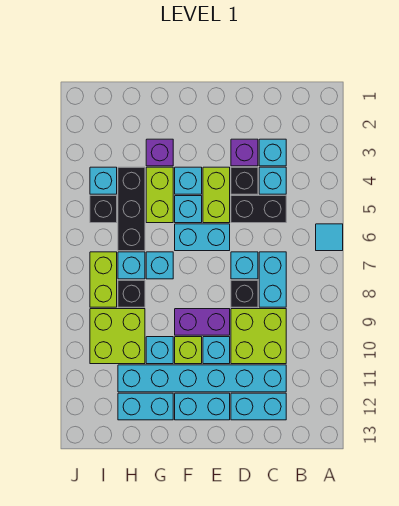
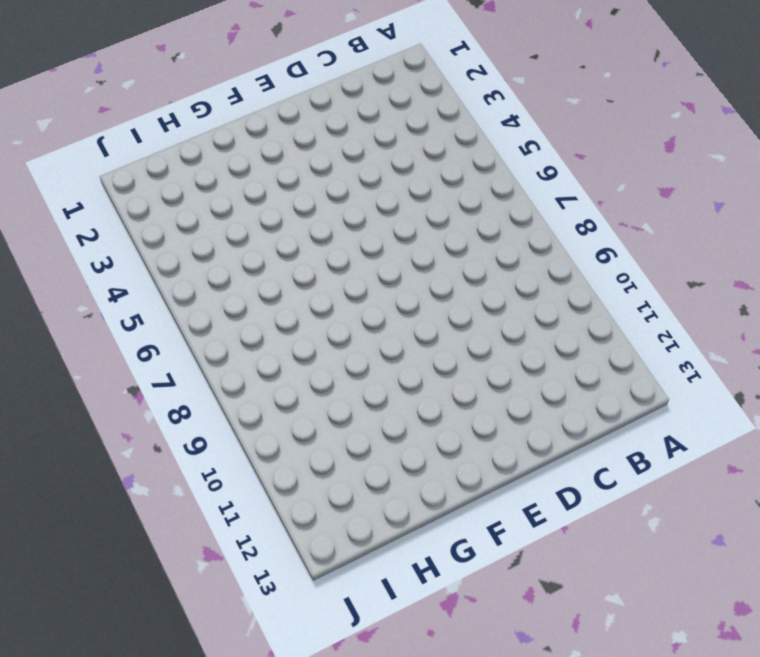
none -> cyan 1x1 tile [316,224,343,251]
none -> cyan 1x1 brick [259,139,286,166]
none -> cyan 1x1 brick [259,167,286,194]
none -> black 1x2 brick [231,196,286,223]

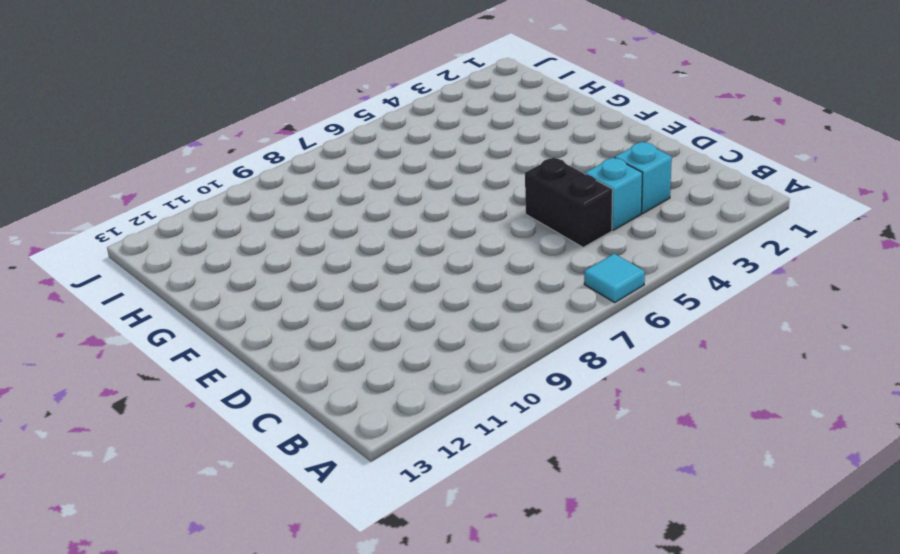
none -> cyan 1x2 brick [259,252,286,307]
none -> lime 2x2 brick [231,309,286,364]
none -> cyan 1x6 brick [118,365,286,392]
none -> cyan 1x2 brick [231,393,286,420]

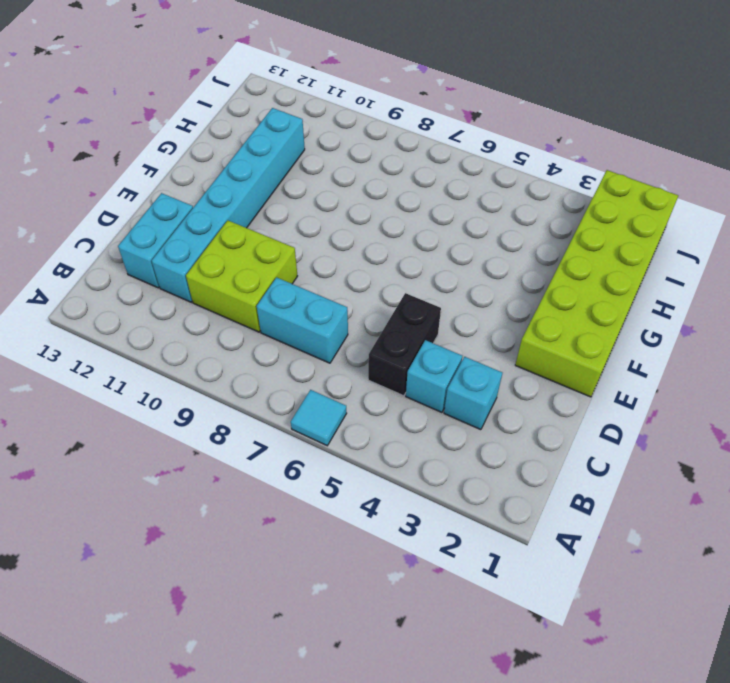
lime 2x6 brick [515,170,678,397] -> none
none -> purple 1x1 brick [231,139,258,166]
none -> black 1x1 brick [231,167,258,194]
none -> cyan 1x1 brick [231,252,258,279]
none -> black 1x1 brick [231,280,258,307]

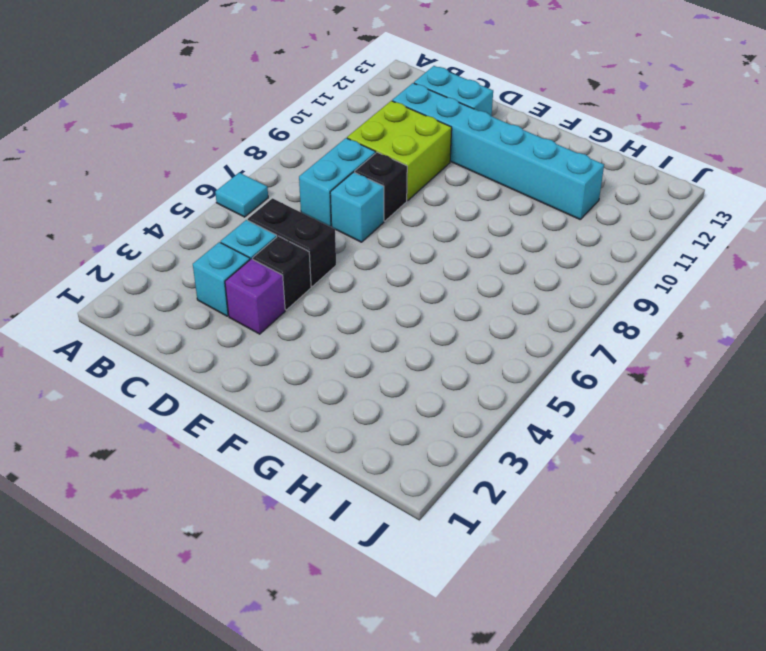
none -> lime 1x2 brick [203,167,230,223]
none -> cyan 1x2 brick [175,224,230,251]
none -> purple 1x2 brick [175,309,230,335]
none -> cyan 1x1 brick [203,337,230,364]

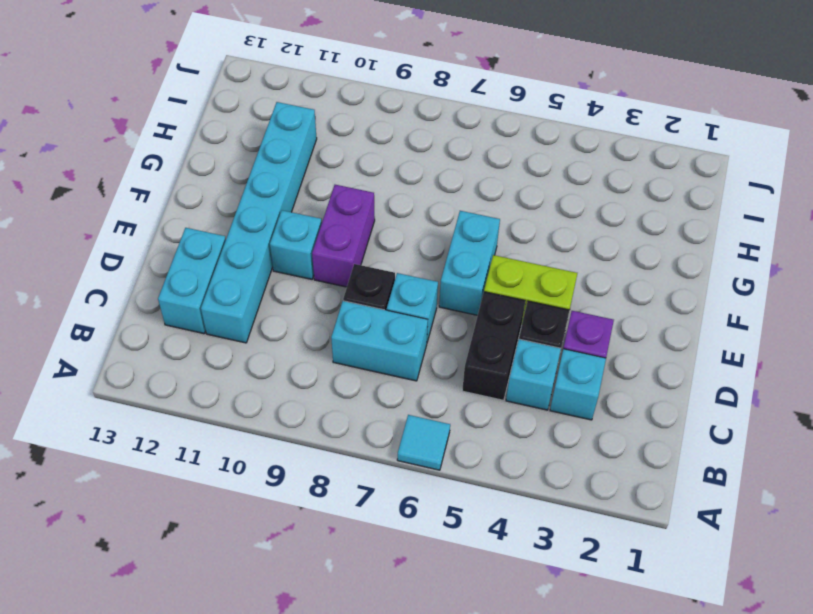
none -> lime 2x2 brick [231,309,286,364]
none -> cyan 1x2 brick [175,393,230,420]
none -> cyan 1x1 brick [175,167,202,194]
none -> cyan 1x1 brick [175,196,202,223]

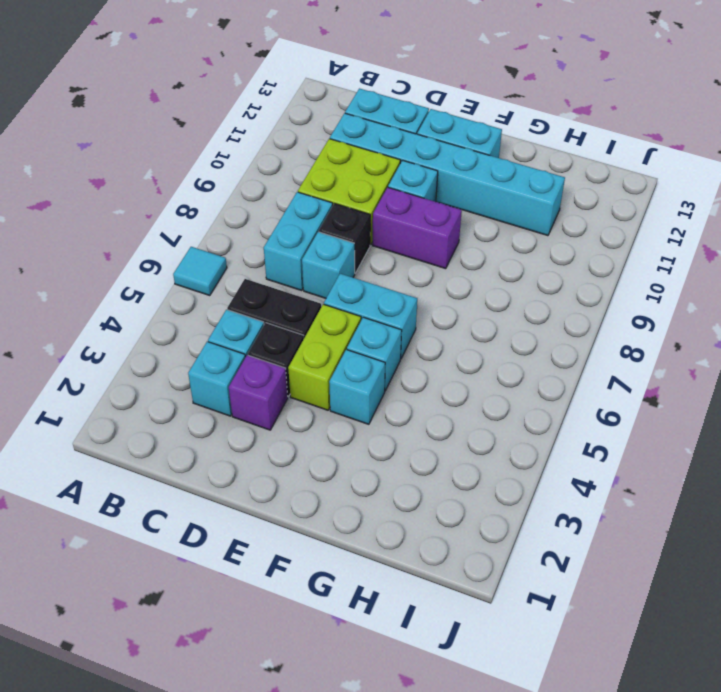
none -> lime 1x1 brick [175,337,202,364]
none -> purple 1x1 brick [146,139,173,166]
none -> lime 1x2 brick [146,167,173,223]
none -> cyan 1x1 brick [146,252,173,279]

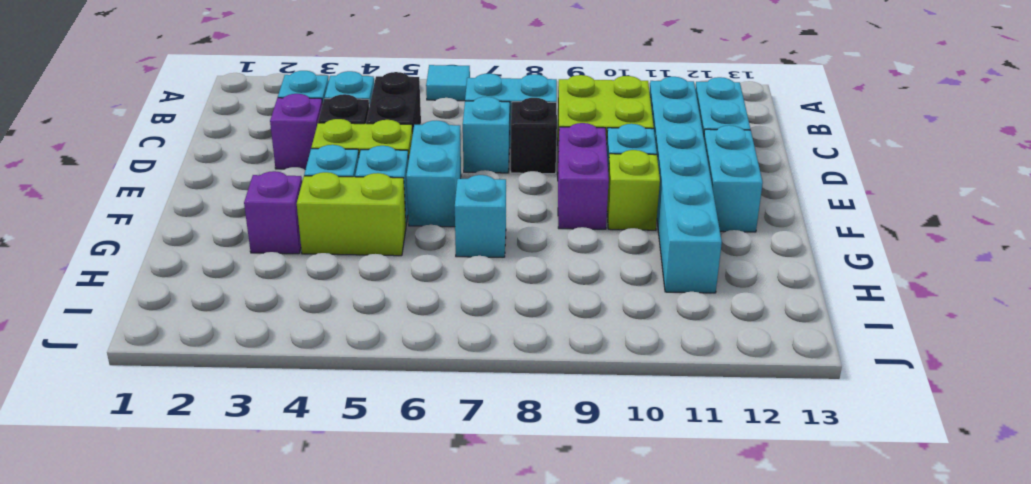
none -> cyan 1x1 brick [146,337,173,364]
none -> cyan 1x2 brick [118,393,173,420]
none -> black 1x3 brick [118,167,145,251]
none -> cyan 1x1 brick [118,252,145,279]

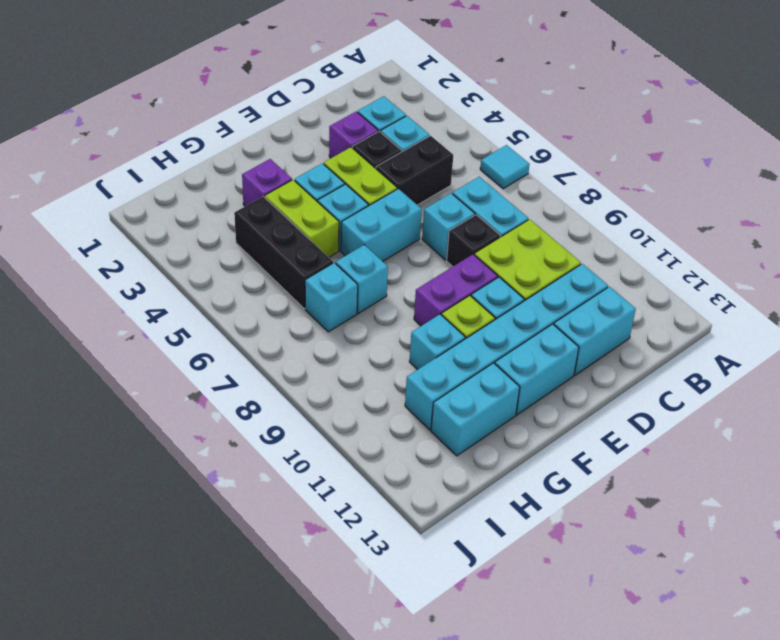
none -> black 1x1 brick [118,280,145,307]
none -> lime 2x2 brick [90,309,145,364]
none -> cyan 1x1 brick [90,167,117,194]
none -> black 1x1 brick [90,196,117,223]

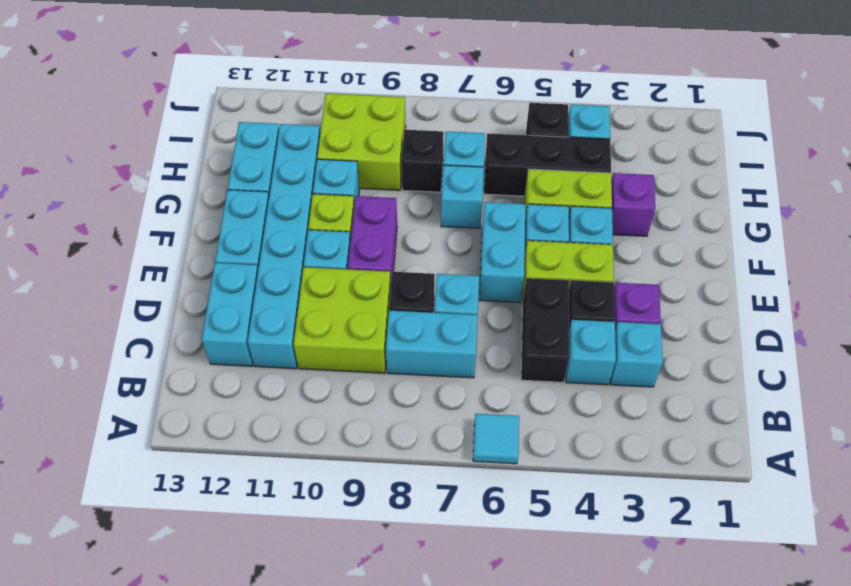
none -> lime 1x2 brick [90,252,117,307]

